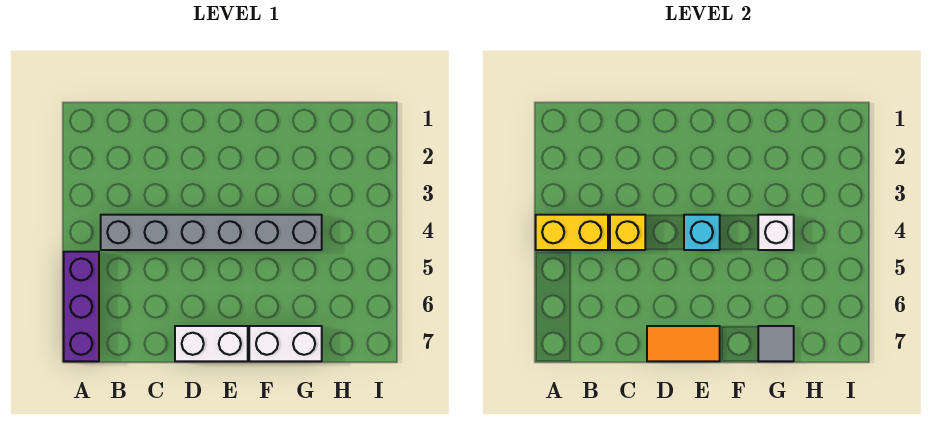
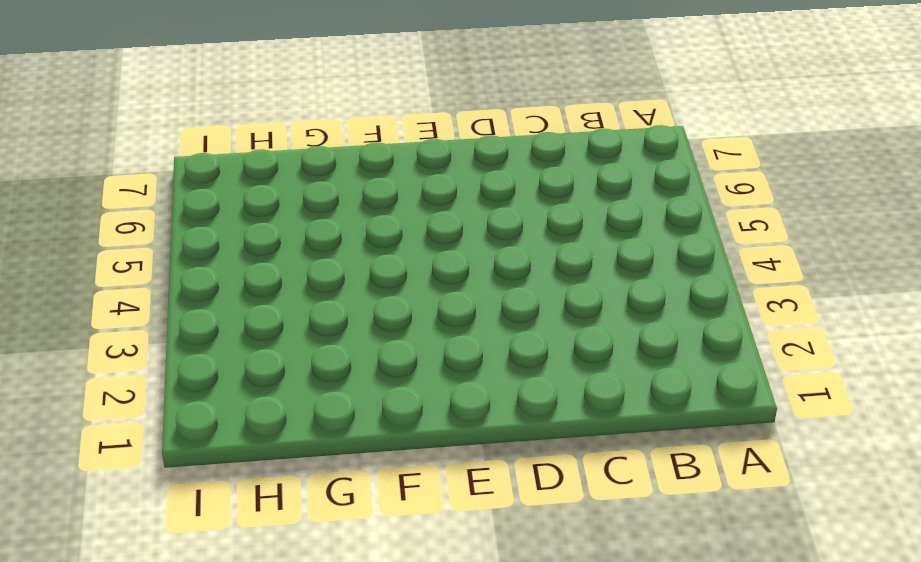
none -> purple 1x3 brick [64,252,99,361]
none -> grey 1x6 brick [101,215,322,250]

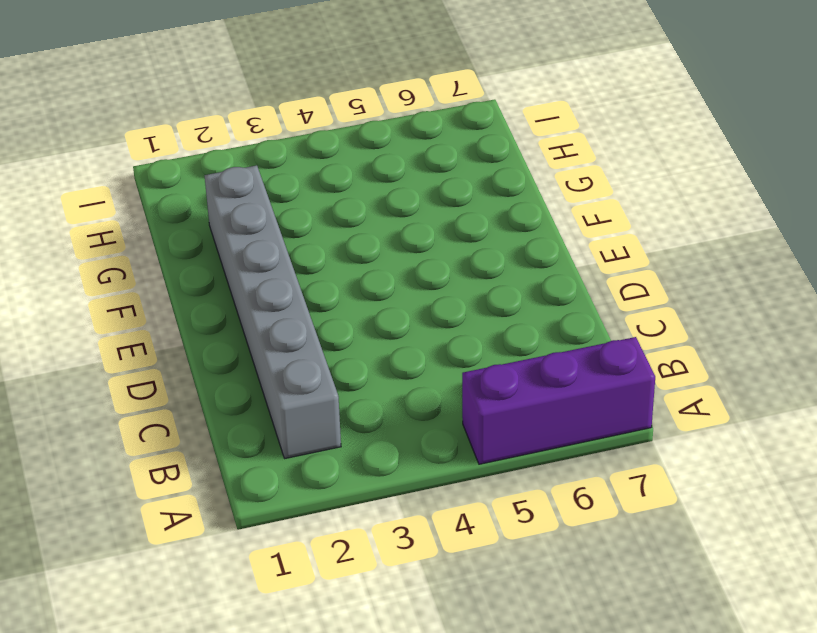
grey 1x6 brick [205,165,341,458] -> grey 1x6 brick moved to [101,215,322,250]
none -> white 1x2 brick [175,326,248,361]
none -> white 1x2 brick [249,326,322,361]

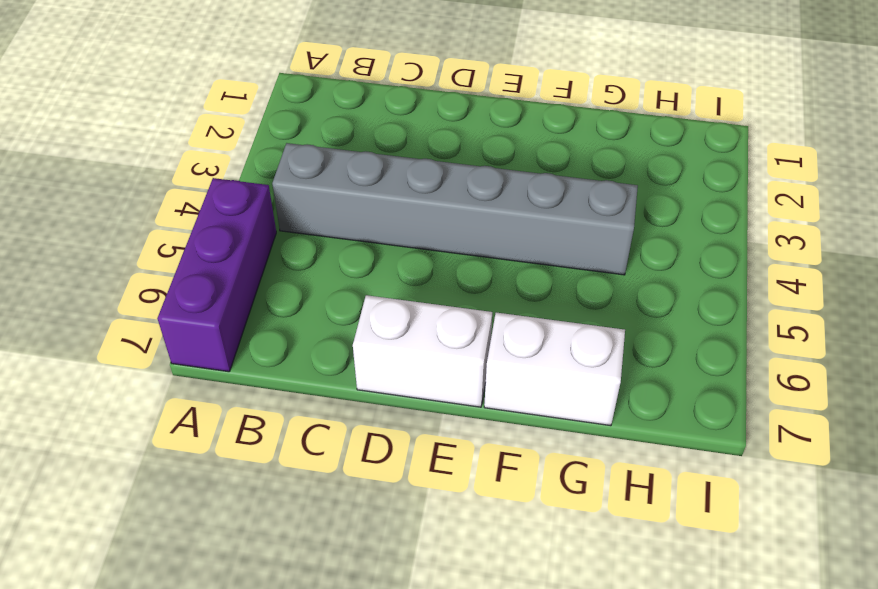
none -> yellow 1x2 brick [536,215,608,250]
none -> yellow 1x1 brick [610,215,645,250]

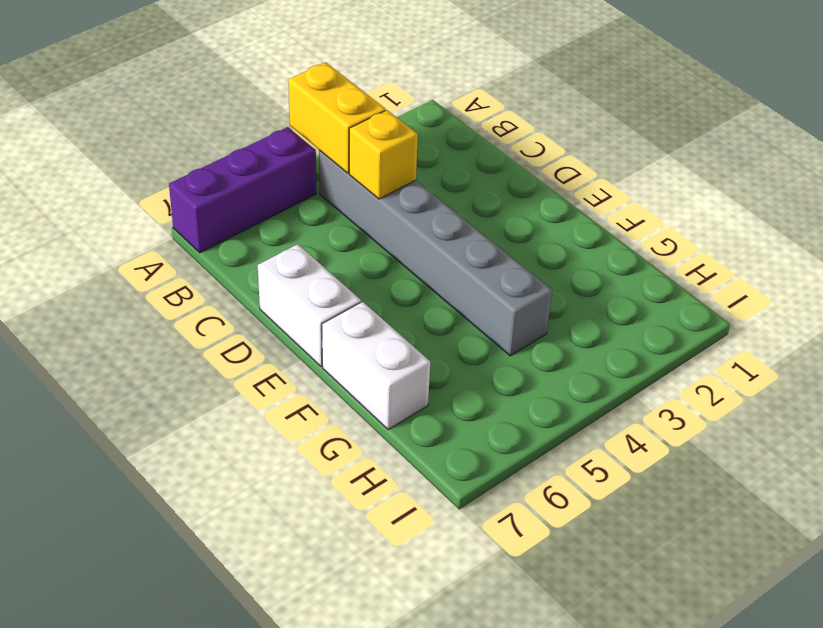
none -> orange 1x2 tile [647,326,720,361]
none -> cyan 1x1 brick [684,215,720,250]

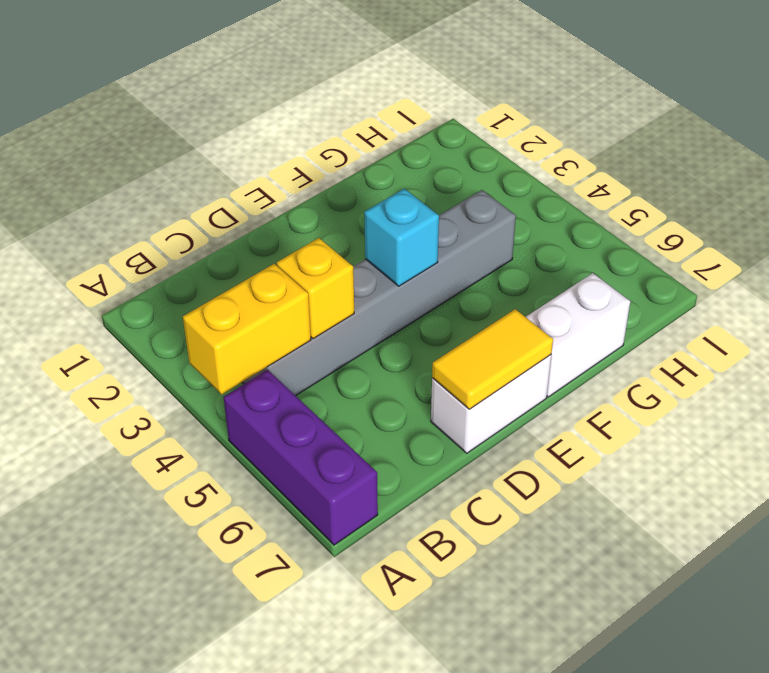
yellow 1x2 tile [432,309,553,409] -> orange 1x2 tile [647,326,720,361]
none -> white 1x1 brick [758,215,794,250]
none -> grey 1x1 tile [758,326,794,361]

